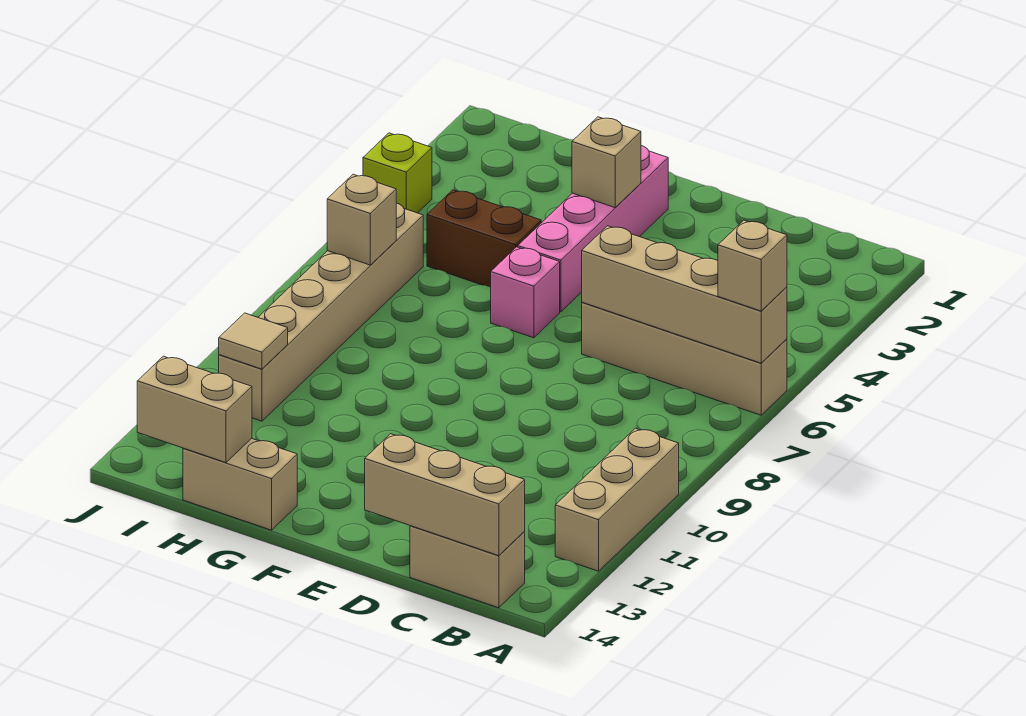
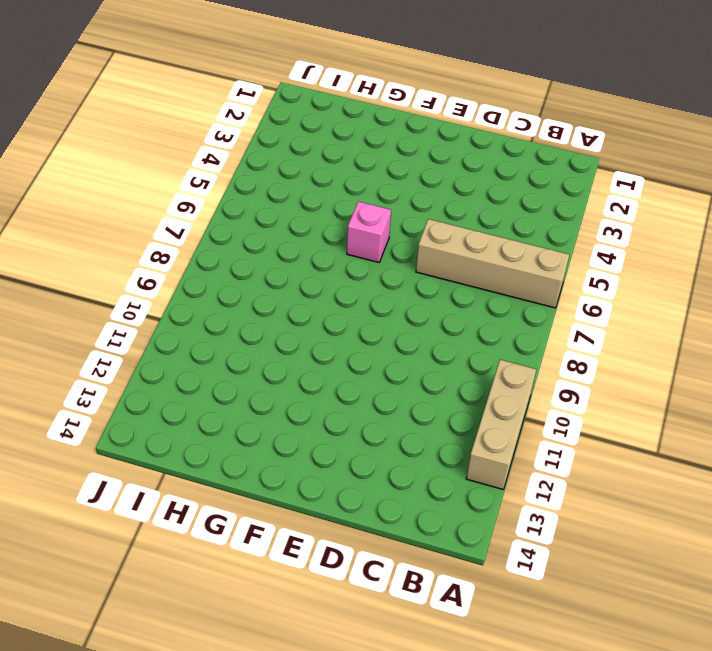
none -> tan 1x2 brick [410,526,525,608]
none -> pink 1x4 brick [518,146,668,312]
none -> brown 1x2 brick [427,190,541,287]

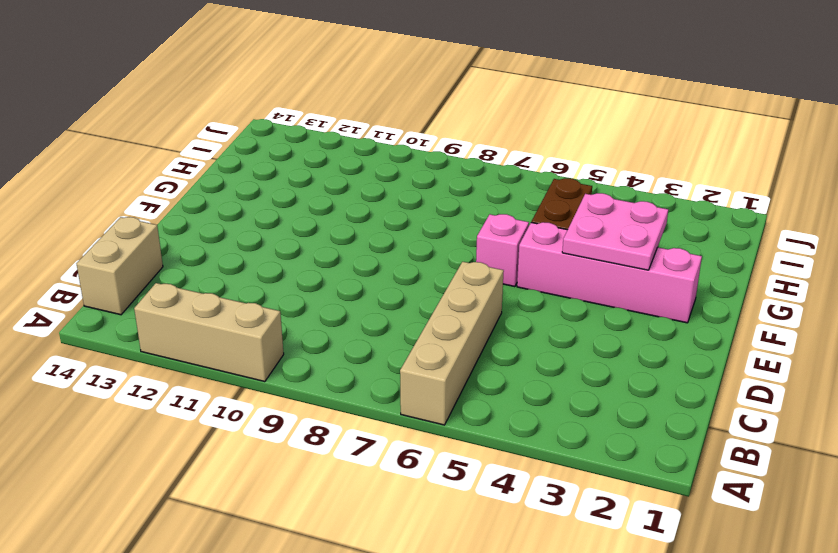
pink 2x2 plate [562,193,668,270] -> tan 1x1 brick [572,117,641,208]
none -> tan 1x2 brick [183,438,297,530]
none -> tan 1x6 brick [219,203,423,421]
none -> lime 1x1 brick [363,133,432,213]

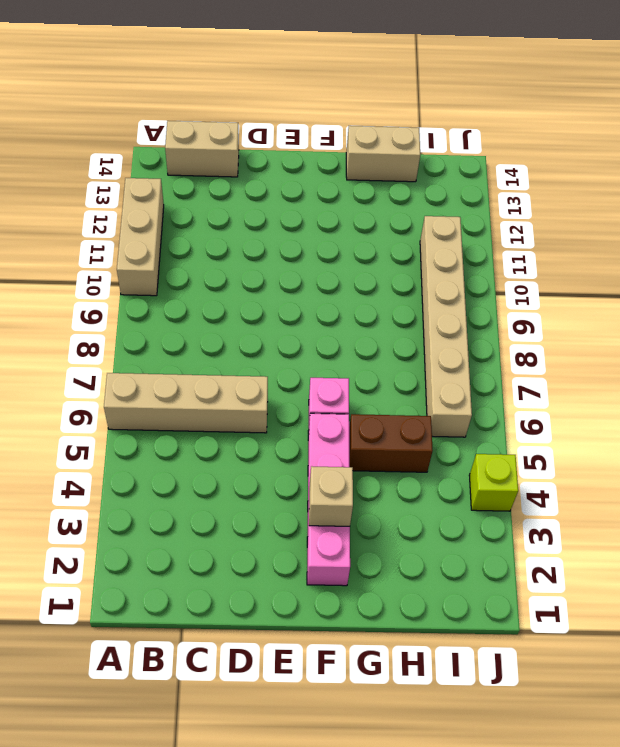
none -> tan 1x4 brick [582,226,787,363]
none -> tan 1x3 brick [365,434,525,556]
none -> tan 1x2 brick [137,356,252,463]

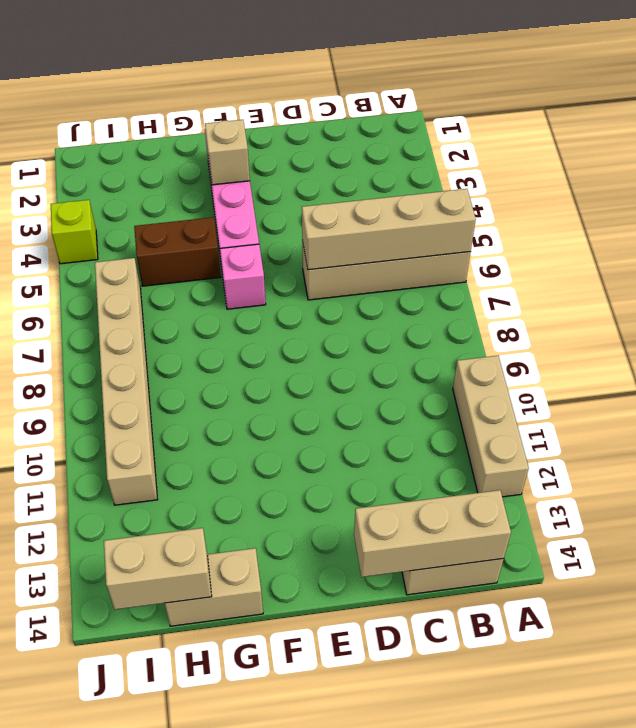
none -> tan 1x1 brick [327,174,396,265]
none -> tan 1x1 tile [219,313,288,369]
none -> tan 1x1 brick [718,220,787,311]

